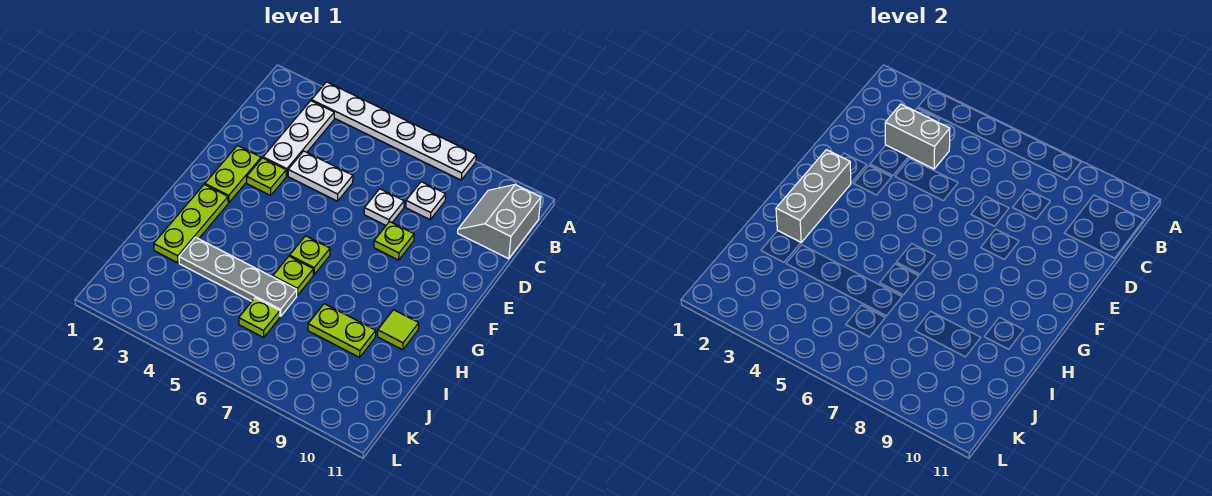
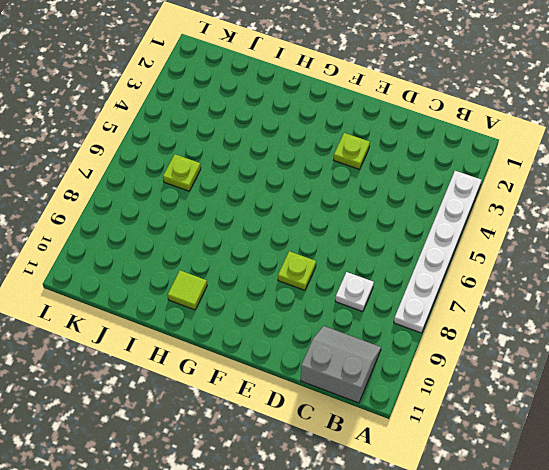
none -> white 1x3 plate [263,101,334,176]
none -> white 1x2 plate [288,151,353,201]
none -> white 1x1 plate [364,189,404,225]

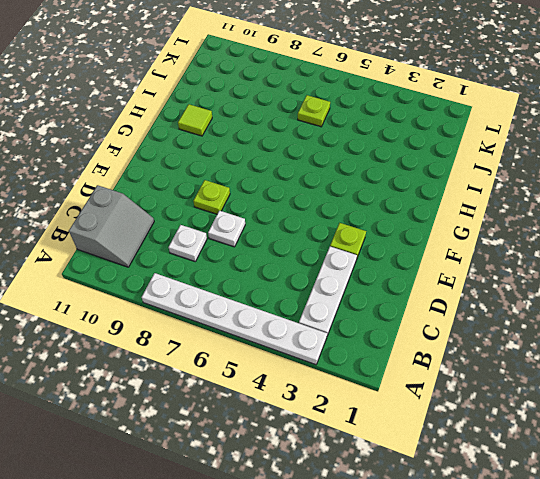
none -> white 1x2 plate [288,151,353,201]
none -> lime 1x2 plate [205,146,261,203]
none -> lime 1x3 plate [154,185,228,263]

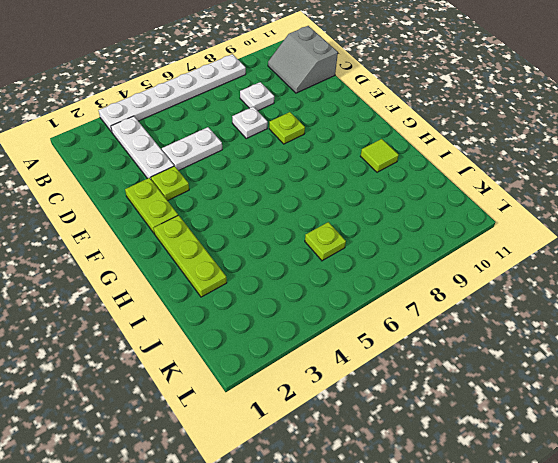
none -> lime 1x1 plate [290,236,330,275]
none -> lime 1x1 plate [273,256,313,295]
none -> grey 1x4 plate [179,237,297,316]

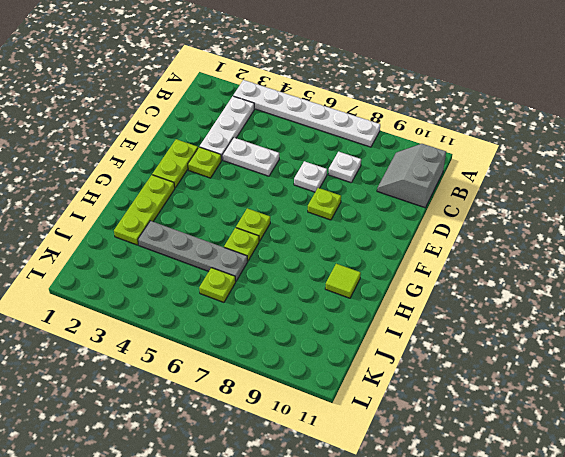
none -> lime 1x2 plate [308,304,376,357]
none -> grey 1x2 brick [885,104,950,169]
none -> grey 1x3 brick [776,150,851,242]

